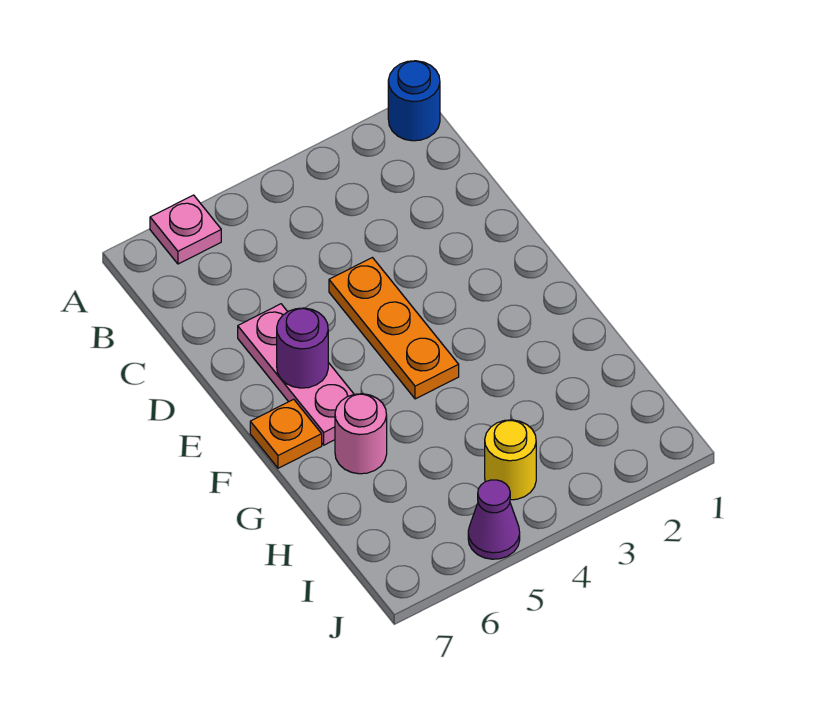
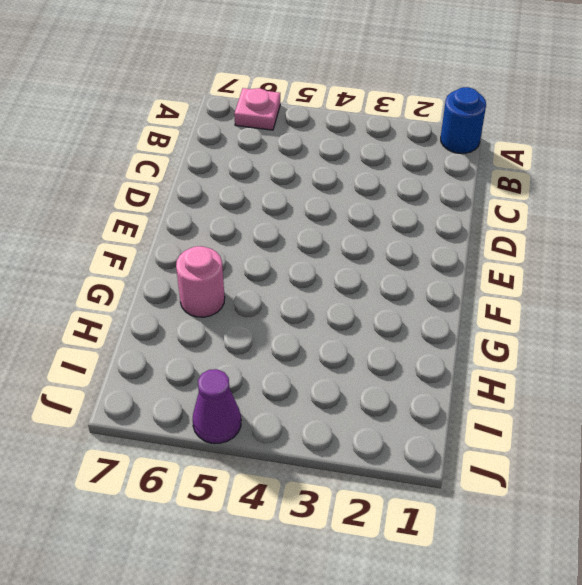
none -> orange 1x3 plate [329,258,459,399]
none -> pink 1x3 plate [238,304,354,445]

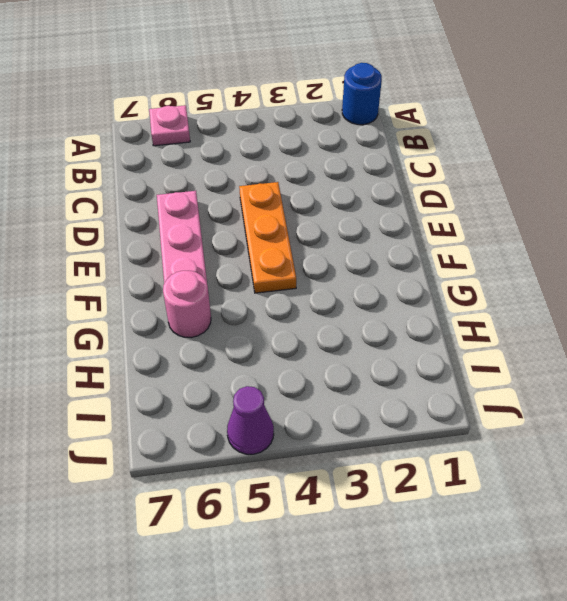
none -> orange 1x1 plate [250,399,322,468]
none -> yellow 1x1 round brick [485,420,536,500]

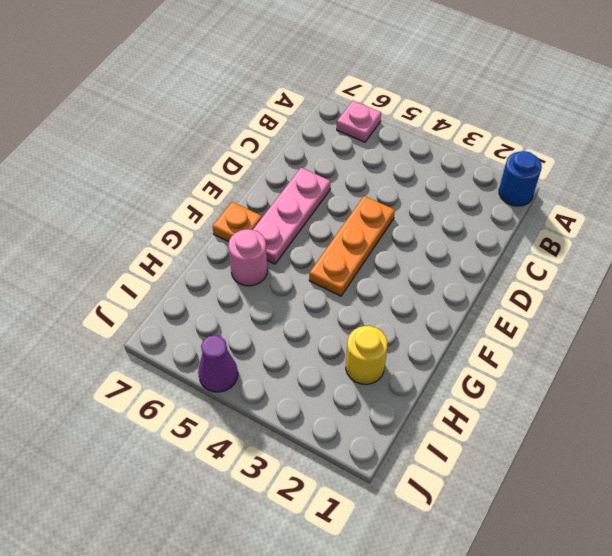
yellow 1x1 round brick [346,326,387,384] -> yellow 1x1 round brick moved to [485,420,536,500]
none -> purple 1x1 round brick [277,308,328,388]

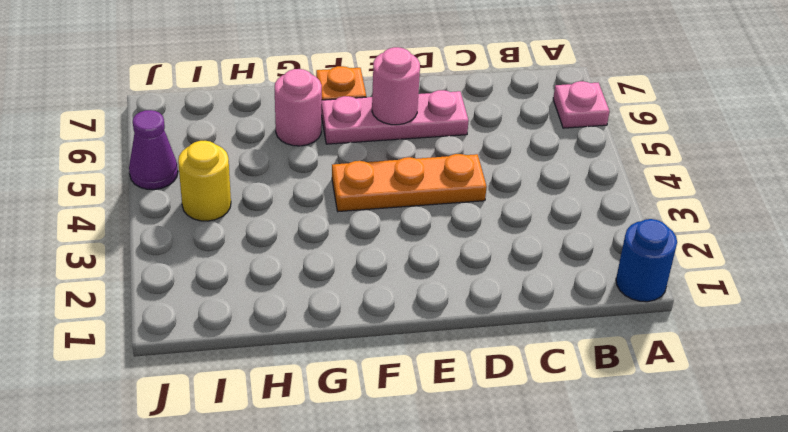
pink 1x1 round brick [372,47,420,125] -> purple 1x1 round brick [277,308,328,388]

